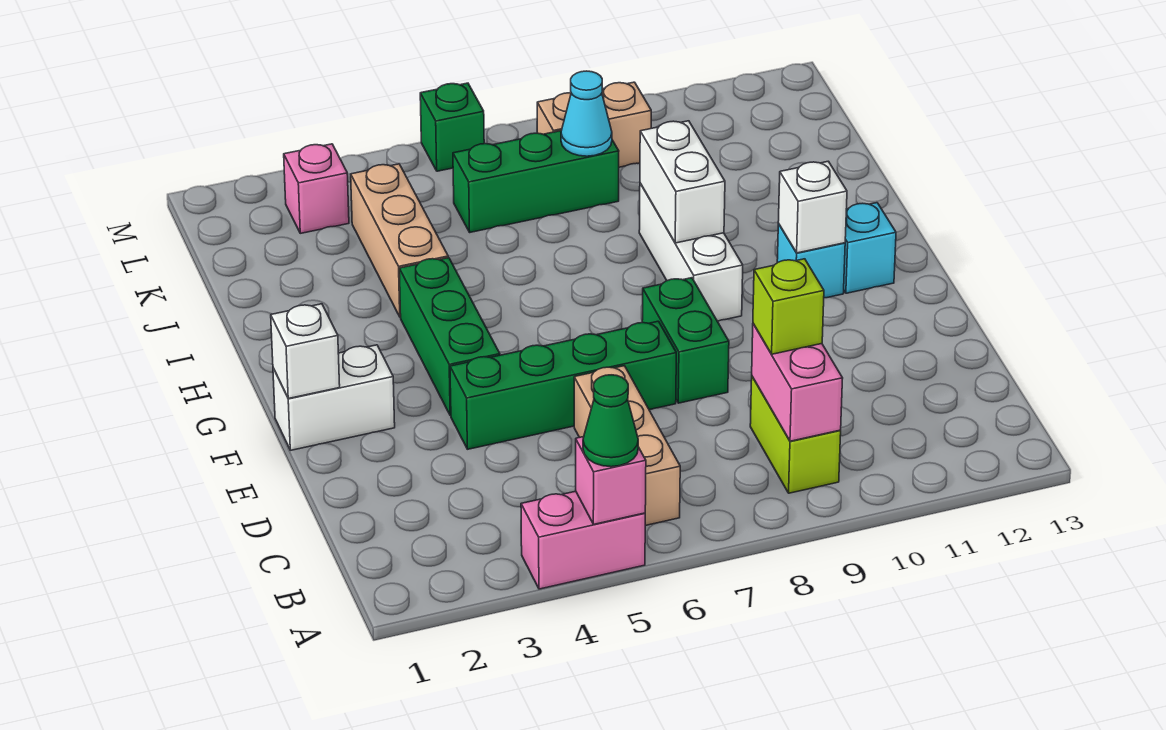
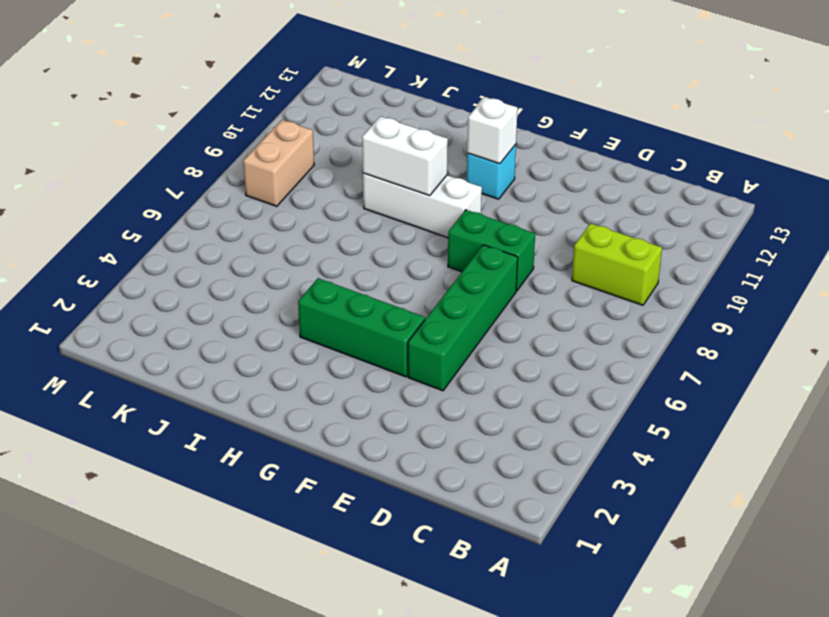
none -> pink 1x2 brick [521,491,645,589]
none -> tan 1x3 brick [574,366,680,526]
none -> white 1x2 brick [273,345,395,450]

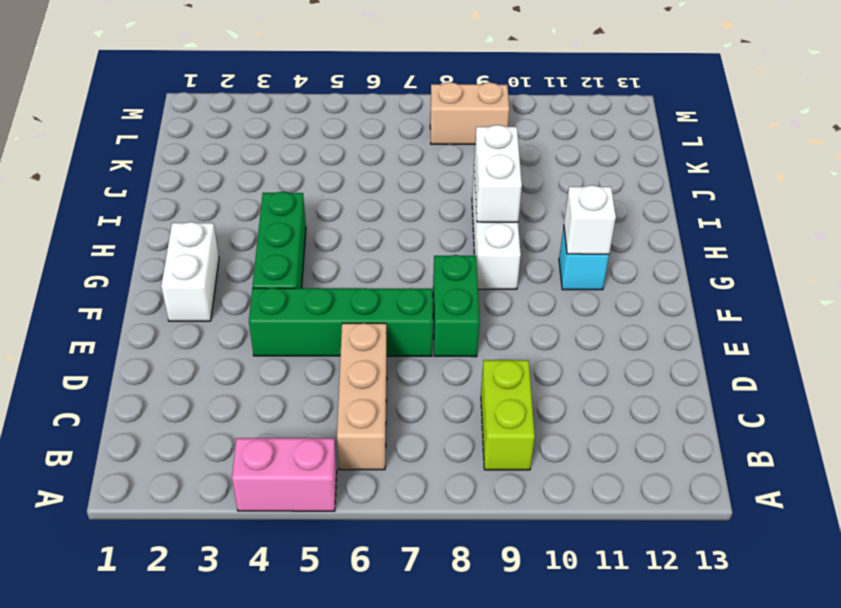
white 1x2 brick [161,222,219,321] -> white 1x2 brick turned to [273,345,395,450]
none -> cyan 1x1 brick [844,203,896,293]
none -> tan 1x3 brick [351,164,448,317]
none -> green 1x3 brick [453,131,619,232]

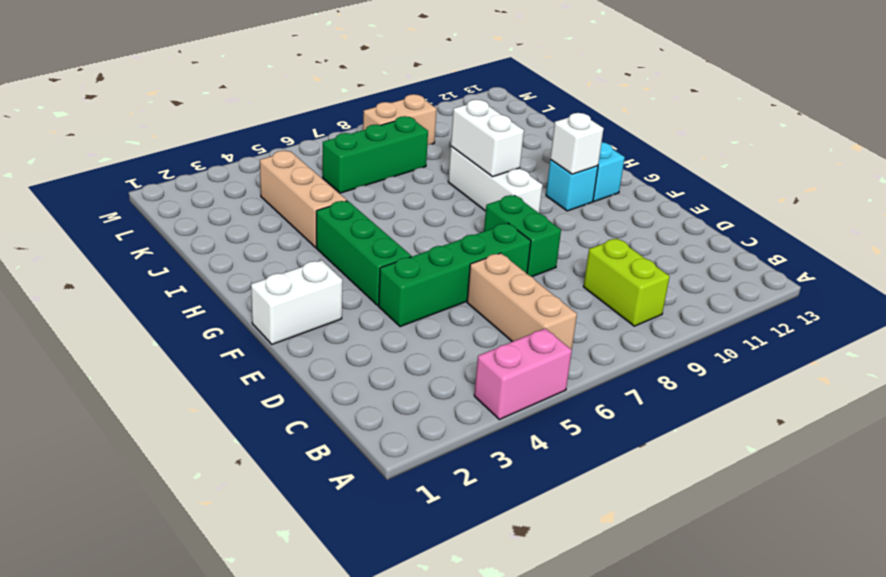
none -> pink 1x1 brick [284,144,349,233]
none -> green 1x1 brick [420,83,484,171]
none -> pink 1x1 brick [576,437,646,524]

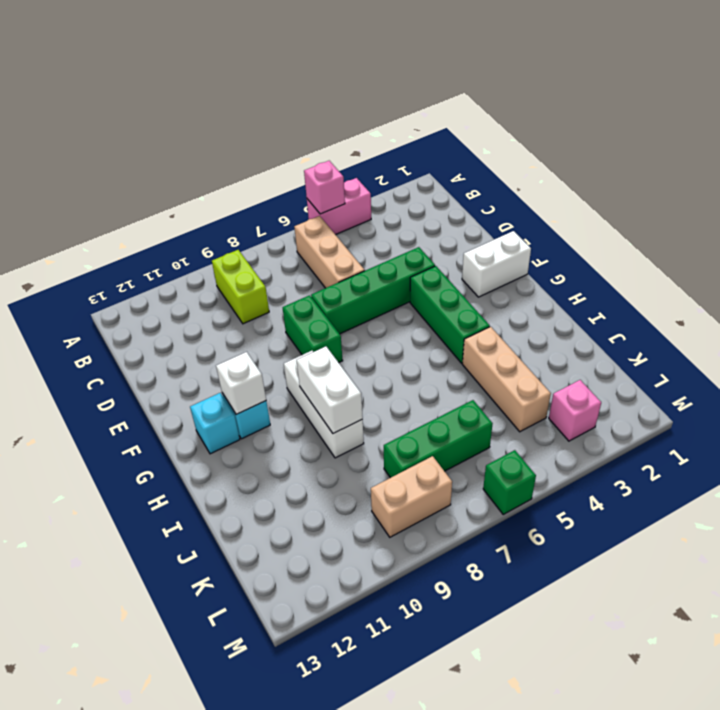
none -> pink 1x2 brick [752,324,843,441]
none -> white 1x1 brick [271,304,340,399]
none -> cyan 1x1 cone [561,71,612,156]

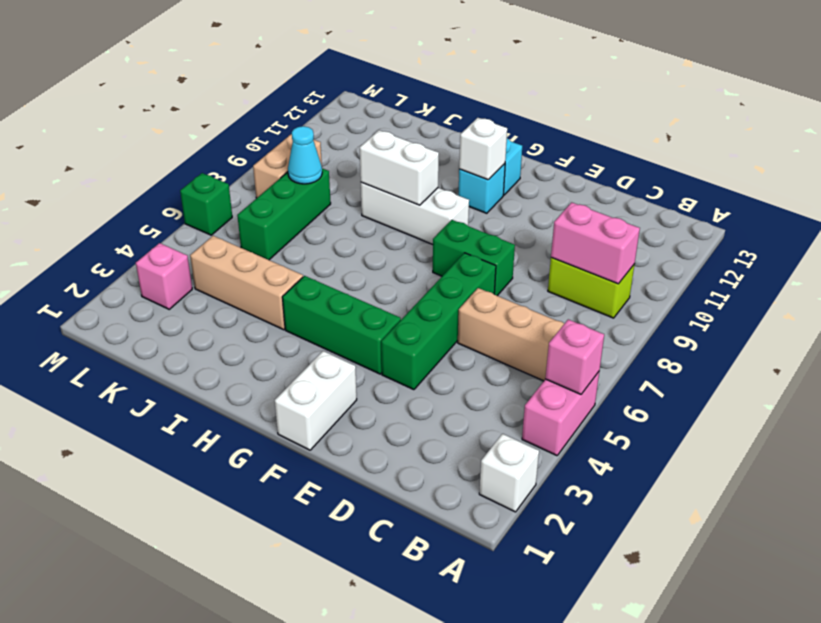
white 1x1 brick [479,434,539,512] -> white 1x1 brick moved to [271,304,340,399]
none -> green 1x1 cone [583,375,638,467]
none -> lime 1x1 brick [753,259,824,354]

